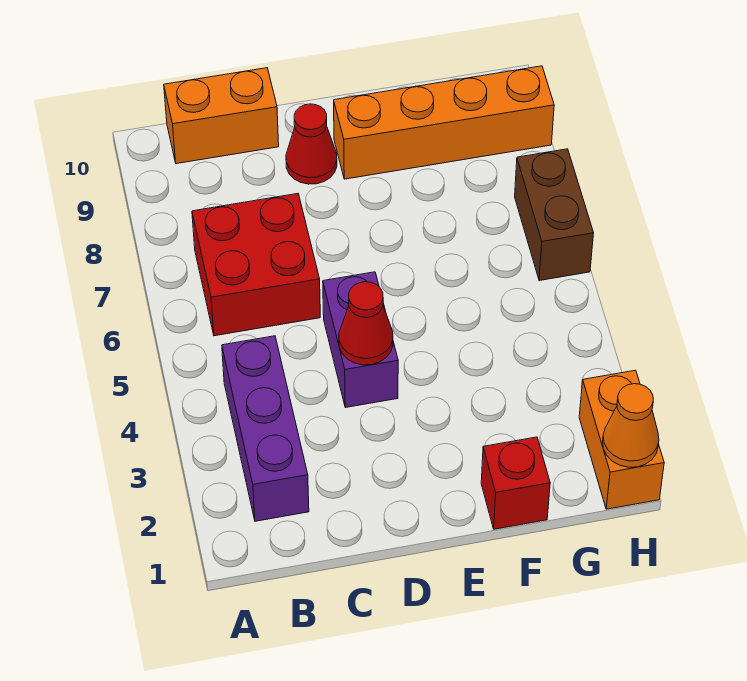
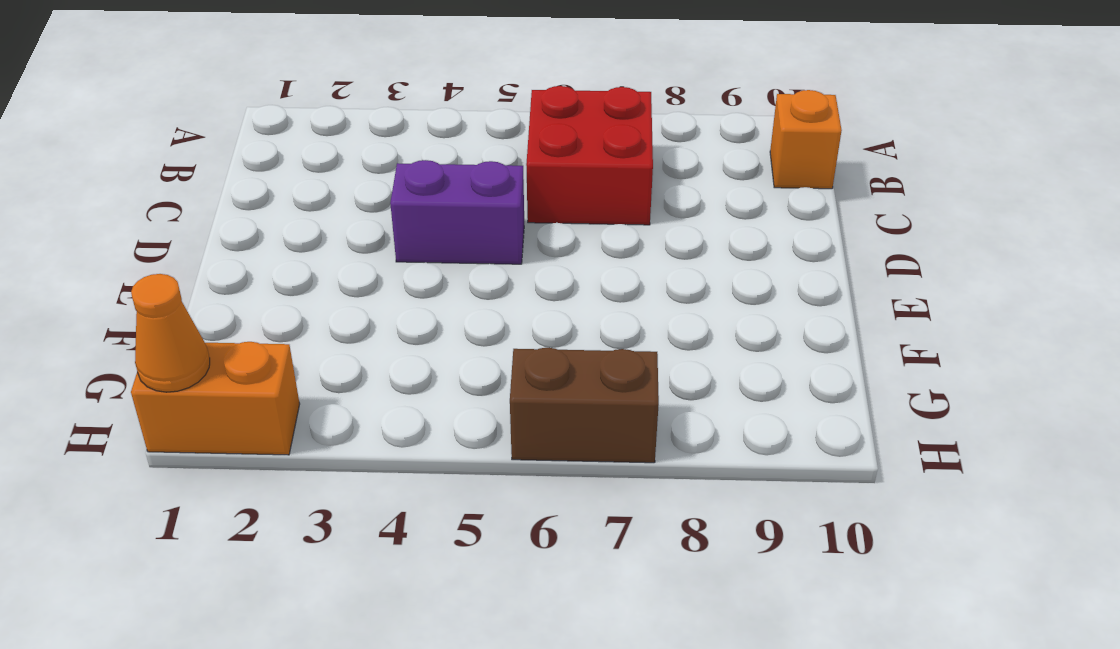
orange 1x1 brick [770,90,842,189] -> orange 1x2 brick [164,68,279,164]
none -> purple 1x3 brick [222,336,309,521]
none -> red 1x1 cone [286,104,337,184]

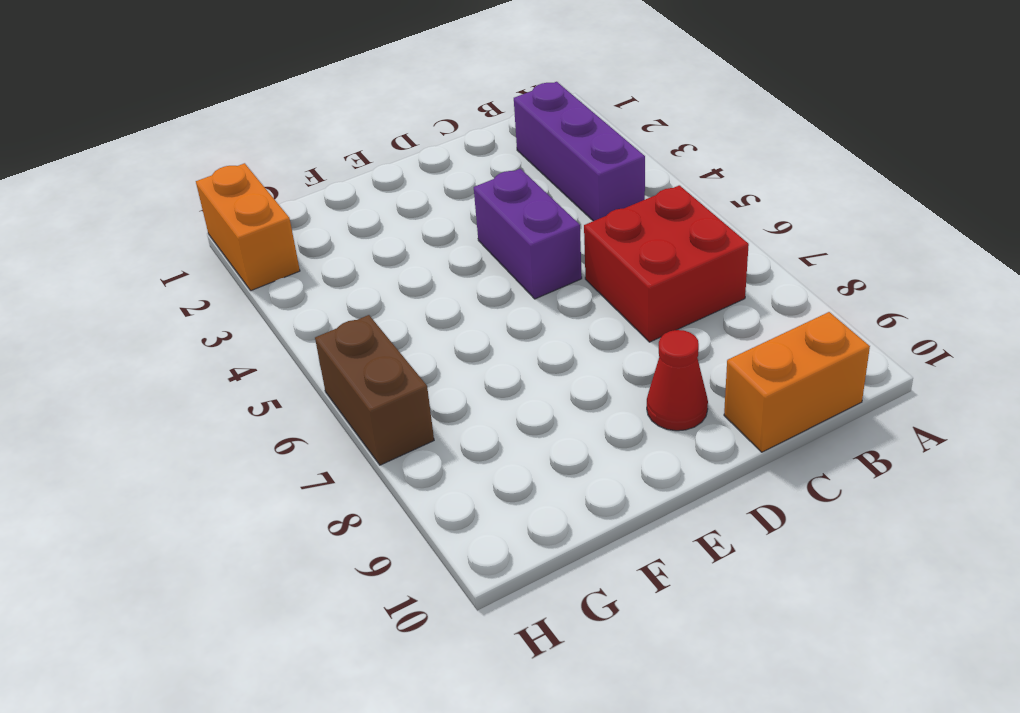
none -> orange 1x4 brick [334,66,554,179]
none -> red 1x1 brick [481,437,550,529]

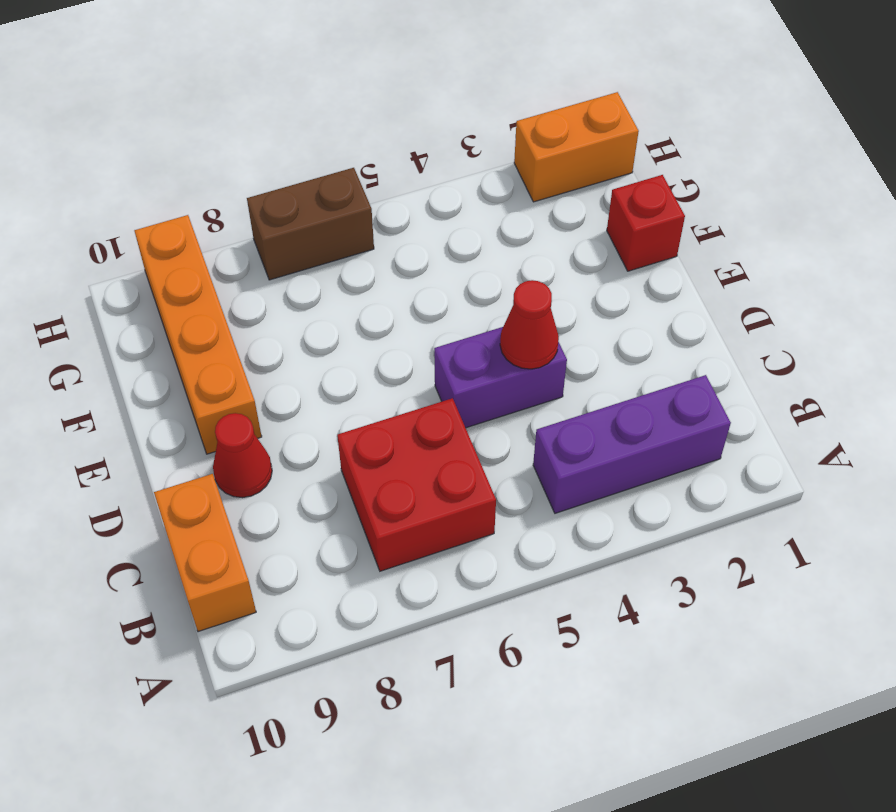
none -> orange 1x1 cone [603,384,659,467]

